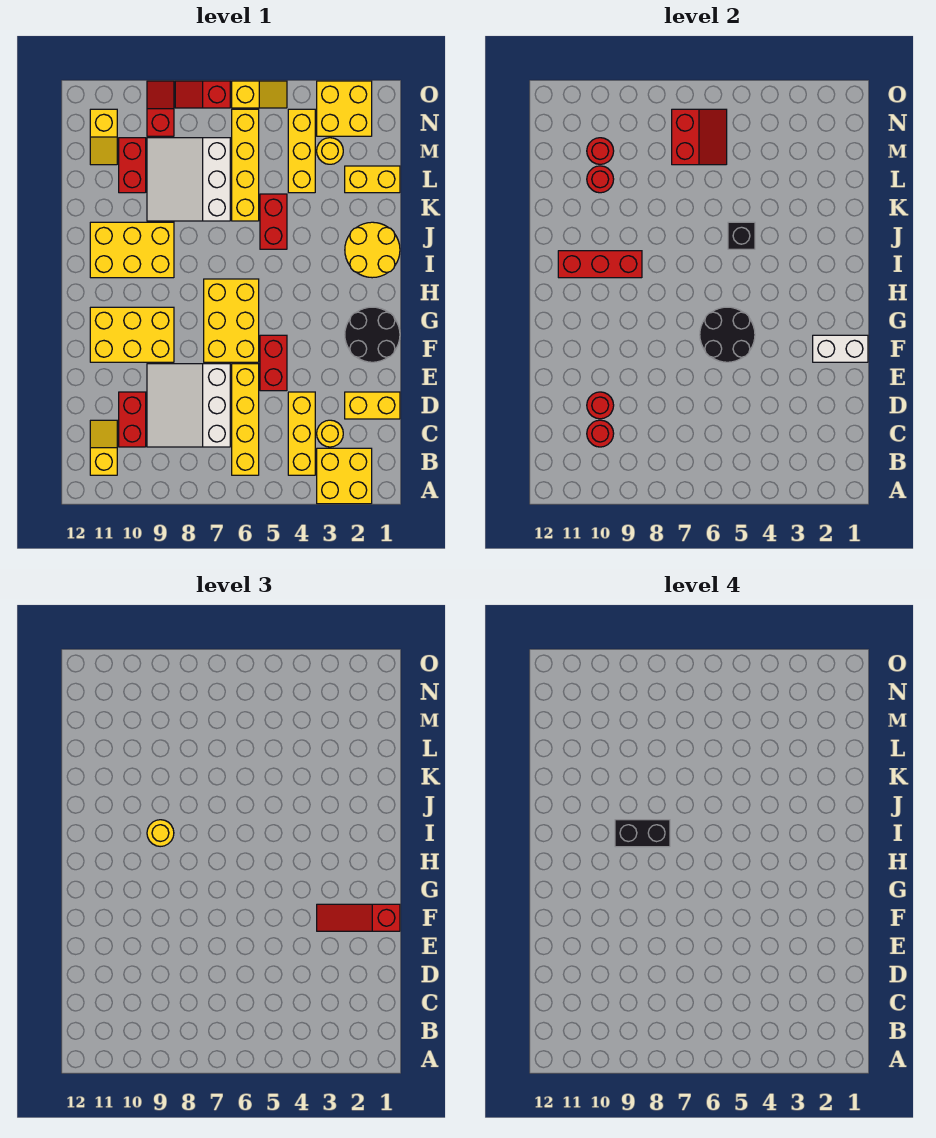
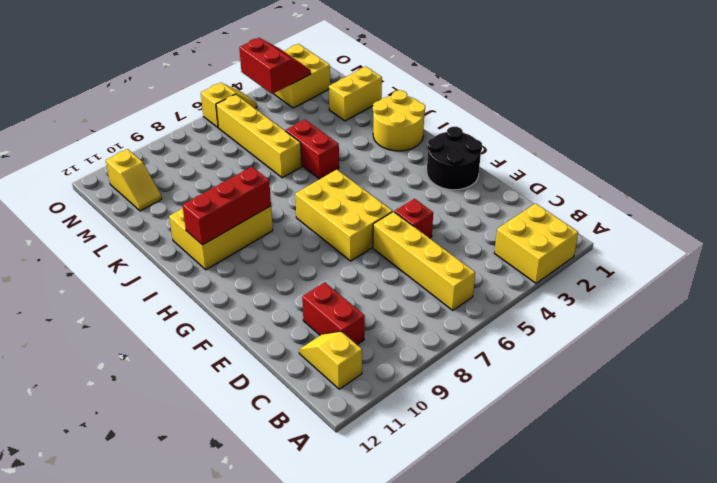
red 1x1 brick [395,199,433,238] -> red 1x2 brick [260,335,287,391]
red 2x2 slope [239,38,311,94] -> red 2x2 slope moved to [672,109,727,165]
none -> yellow 1x3 brick [288,392,315,475]
none -> yellow 1x1 round brick [317,420,343,447]
none -> white 3x3 slope [147,364,230,447]
none -> yellow 1x2 brick [345,392,400,419]

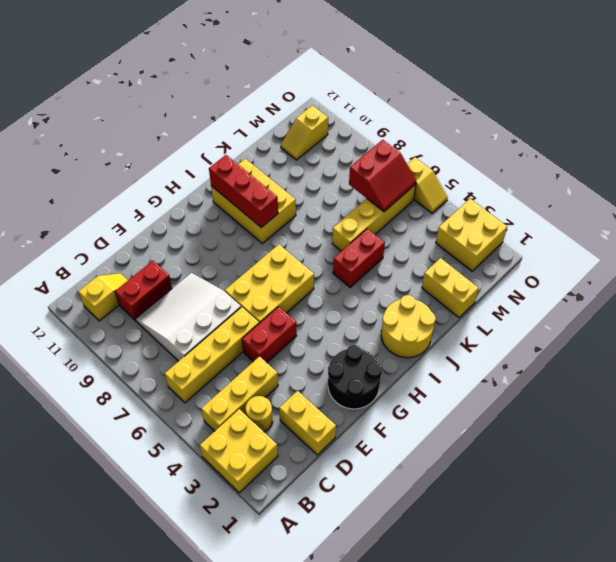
none -> yellow 2x3 brick [90,307,174,362]
none -> white 3x3 slope [147,138,230,221]
none -> yellow 1x3 brick [288,109,315,193]
none -> red 1x2 brick [119,138,146,193]

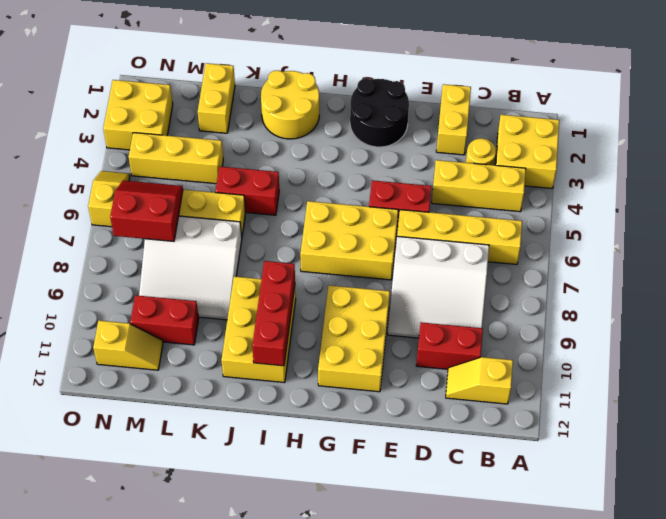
none -> yellow 1x1 round brick [317,138,343,164]
none -> red 1x2 slope [147,81,174,136]
none -> red 1x2 slope [175,81,230,108]
none -> red 1x1 round brick [587,420,614,447]

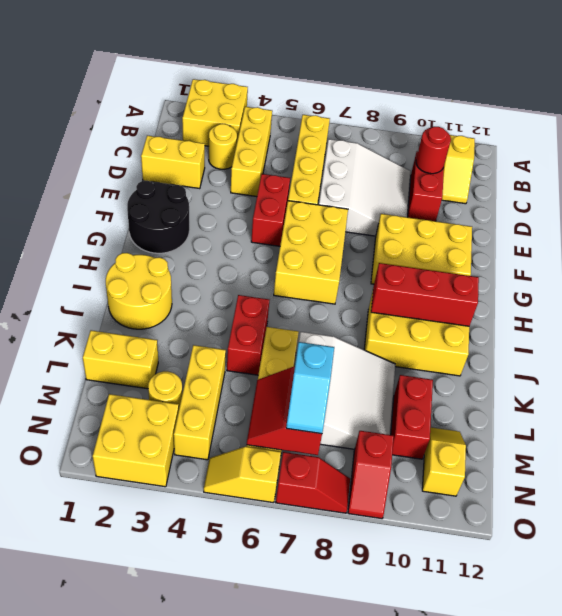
cyan 1x2 slope [286,342,334,434] -> none
none -> red 1x1 round brick [587,392,614,419]
none -> white 1x2 brick [813,335,868,362]
none -> black 2x2 round brick [700,307,755,362]
none -> black 1x1 brick [728,222,755,249]

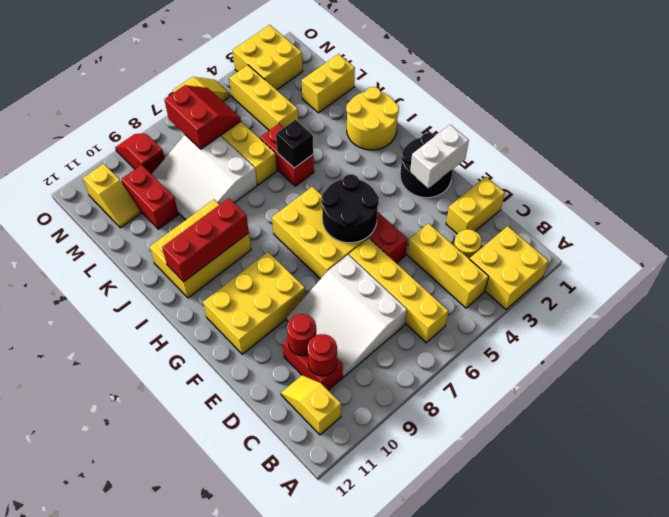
none -> yellow 1x1 round brick [317,138,343,164]
none -> red 1x2 slope [175,81,230,108]
none -> red 1x1 round brick [587,166,614,193]
none -> red 1x1 round brick [587,138,614,164]

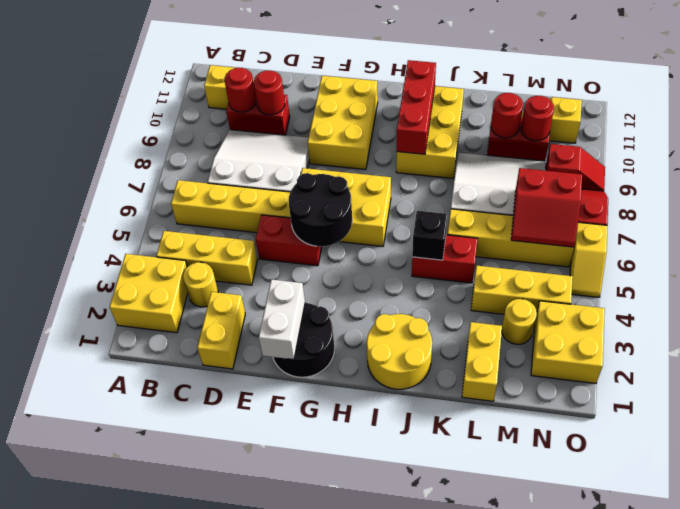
none -> red 1x3 slope [317,904,400,931]
none -> yellow 1x1 round brick [147,820,174,847]
none -> black 1x2 brick [615,820,670,847]

